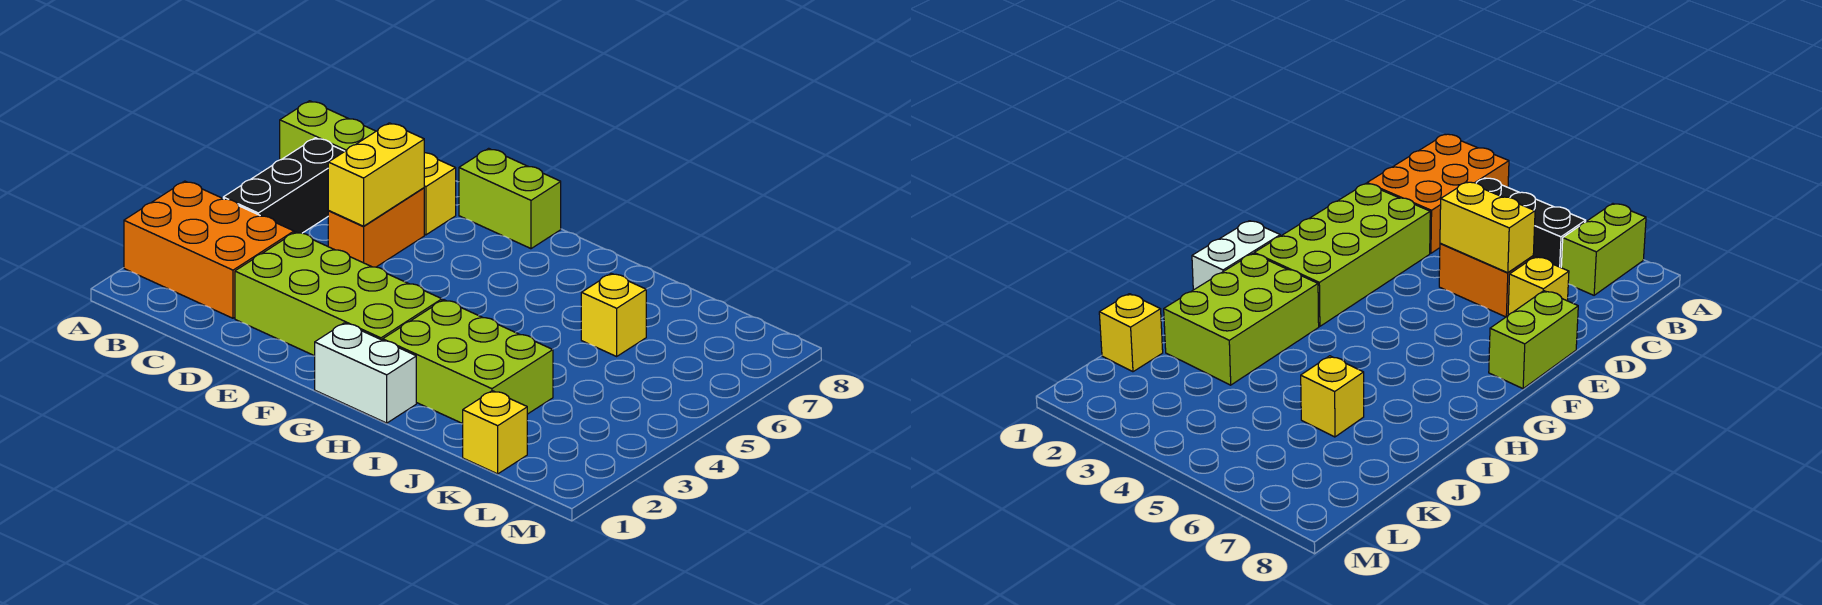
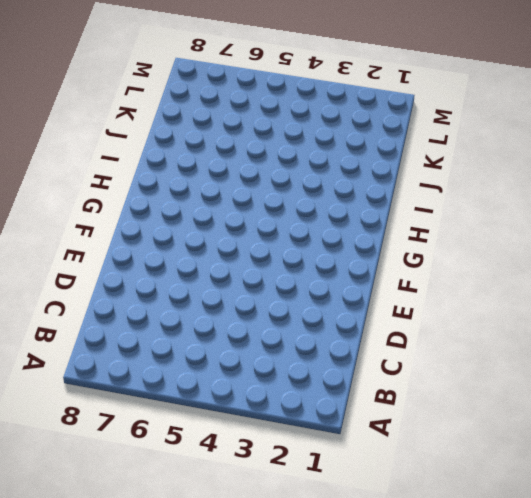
none -> orange 2x3 brick [124,181,294,318]
none -> lime 1x2 brick [280,101,376,160]
none -> black 1x3 brick [223,138,345,233]

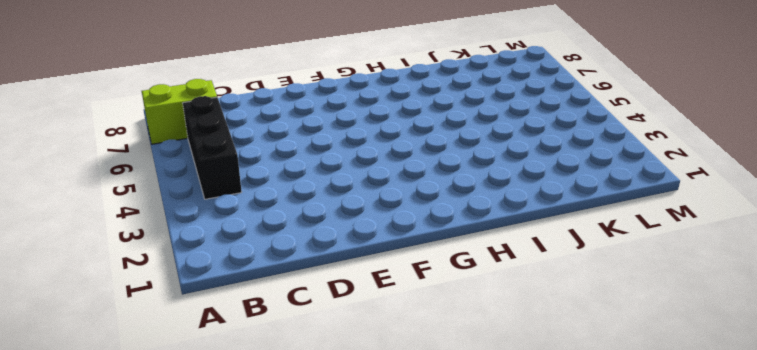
none -> orange 2x3 brick [124,181,294,318]
none -> lime 2x4 brick [235,232,442,356]
none -> orange 1x2 brick [328,188,424,267]

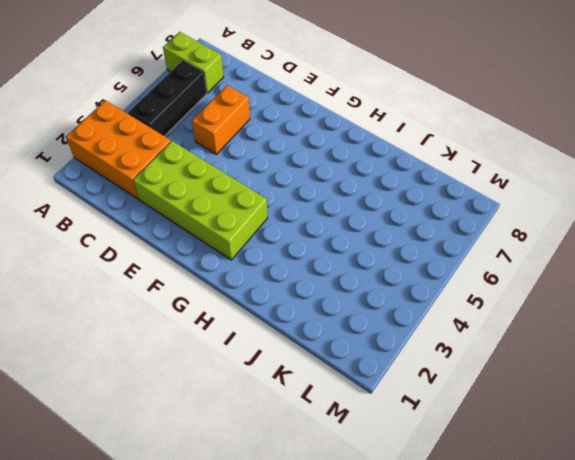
none -> yellow 1x1 brick [424,153,456,235]
none -> lime 1x2 brick [459,148,561,249]
none -> white 1x2 brick [315,323,416,423]

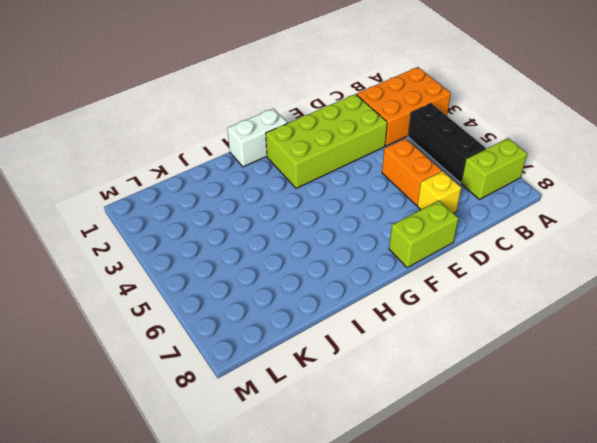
none -> lime 2x3 brick [383,300,553,424]
none -> yellow 1x1 brick [581,273,646,356]
none -> yellow 1x1 brick [463,391,527,474]

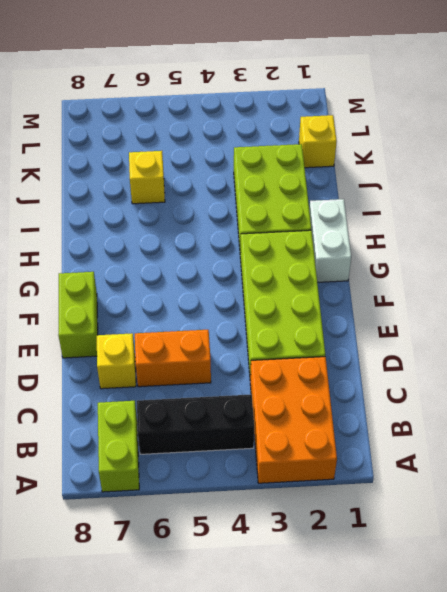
none -> yellow 1x2 brick [328,123,424,226]

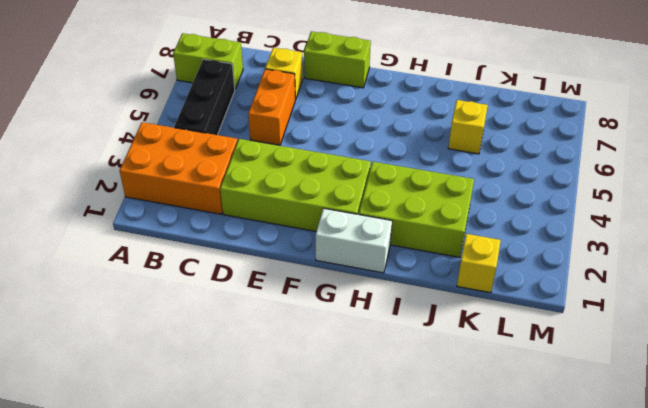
none -> yellow 1x2 brick [328,123,424,226]

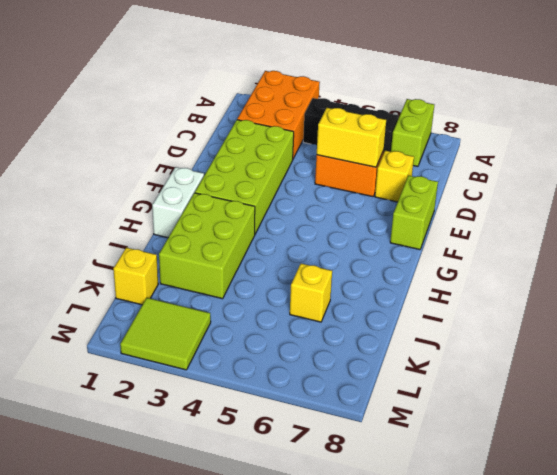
lime 2x2 tile [120,298,211,370] -> none

